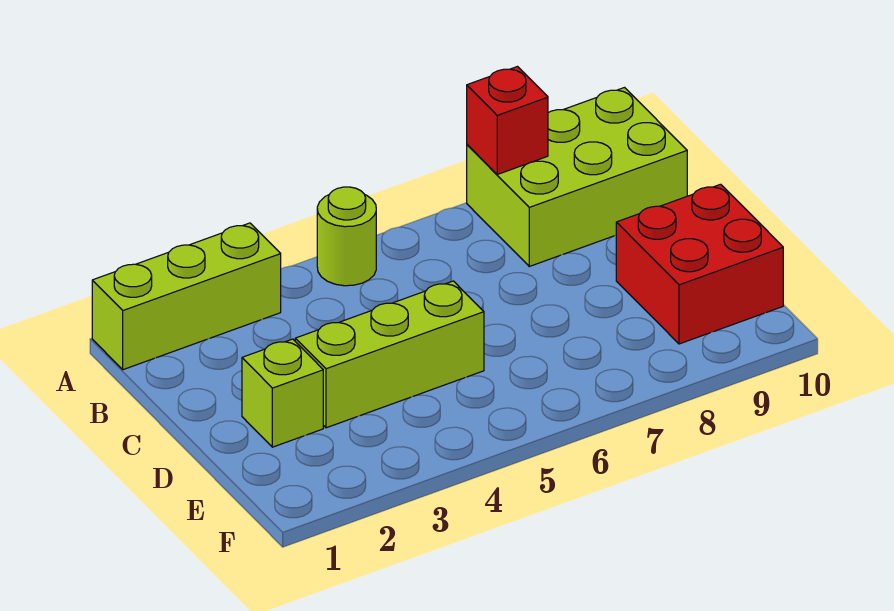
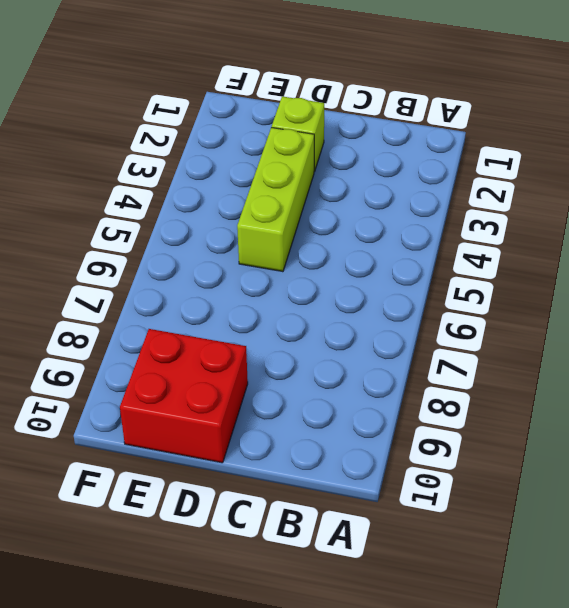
none -> lime 1x3 brick [92,223,281,370]
none -> lime 1x1 round brick [317,187,376,286]

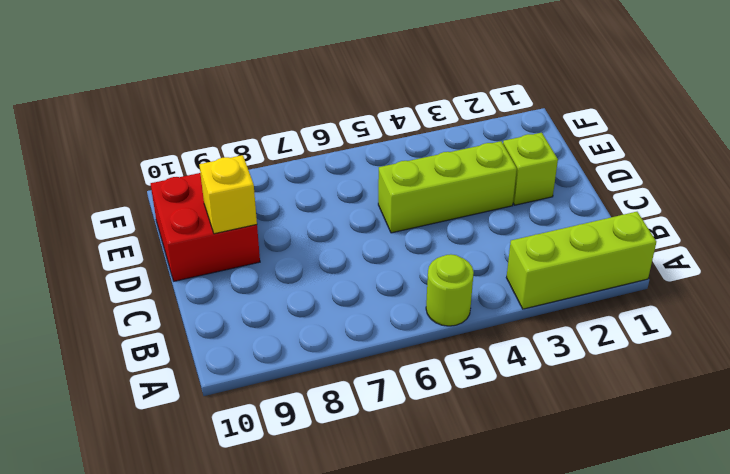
yellow 1x1 brick [199,155,257,234] -> none
none -> lime 2x3 brick [467,88,687,266]
none -> red 1x1 brick [467,67,548,174]

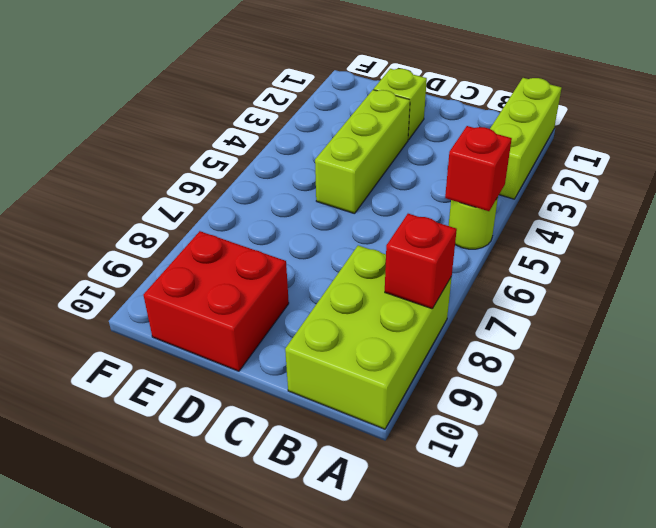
red 1x1 brick [445,126,512,211] -> none

